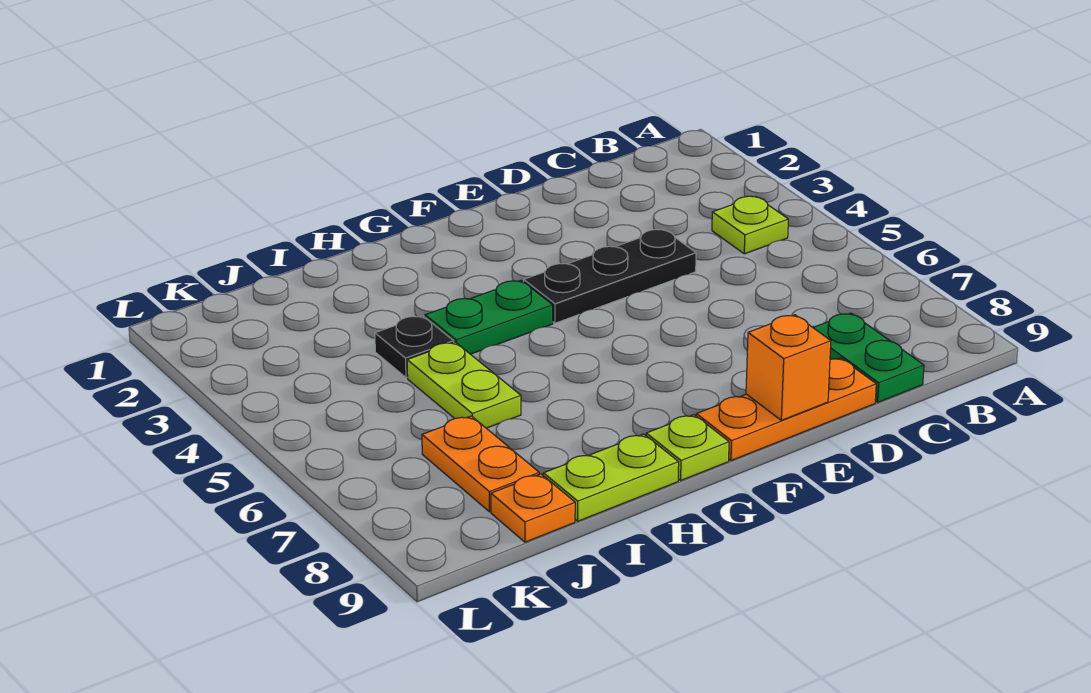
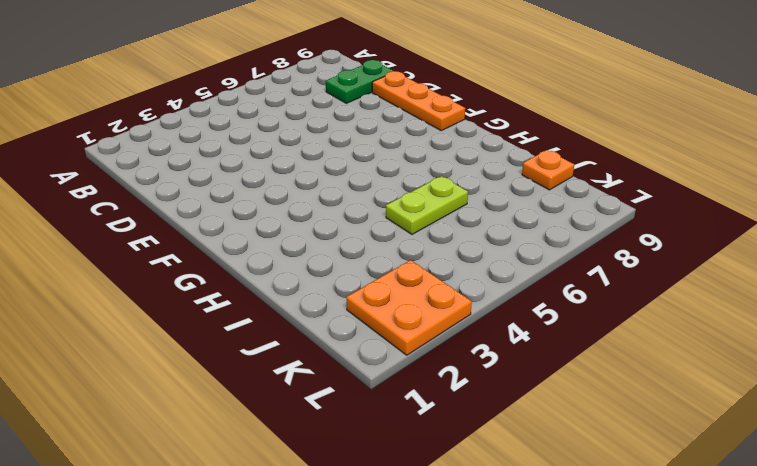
orange 2x2 plate [346,260,472,355] -> none
none -> lime 1x1 plate [712,196,788,254]
none -> black 1x3 plate [524,229,696,323]
none -> green 1x2 plate [425,281,553,354]

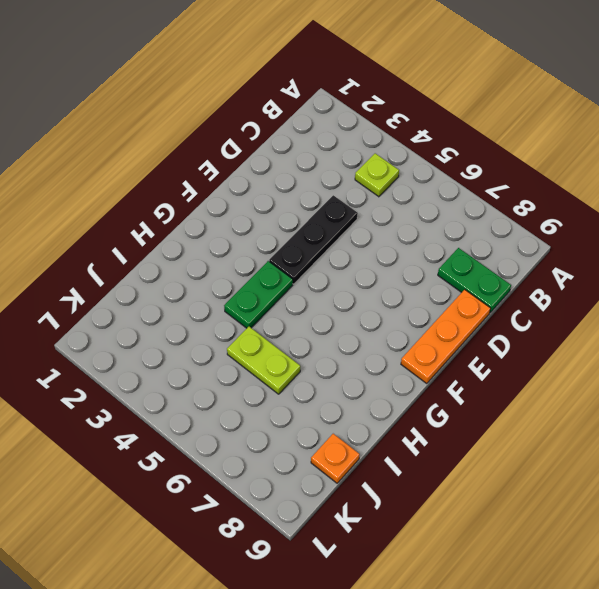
none -> lime 1x1 plate [646,415,729,480]
none -> lime 1x2 plate [543,434,679,521]
none -> black 1x1 plate [375,316,454,378]

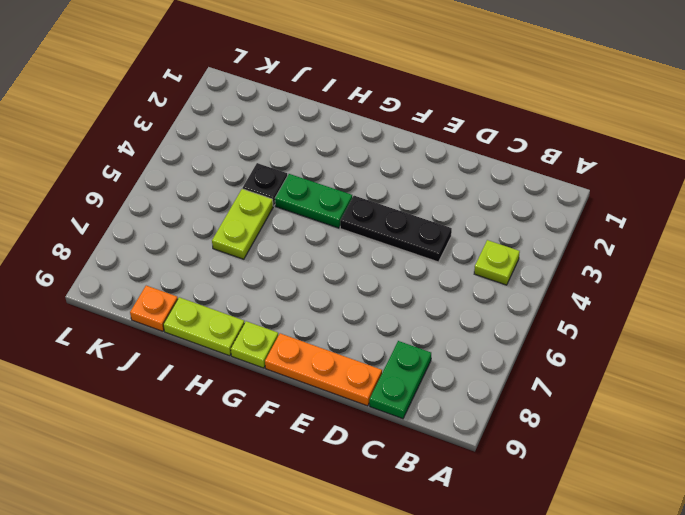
none -> orange 1x2 plate [422,416,539,512]
none -> orange 1x1 brick [746,315,831,420]

